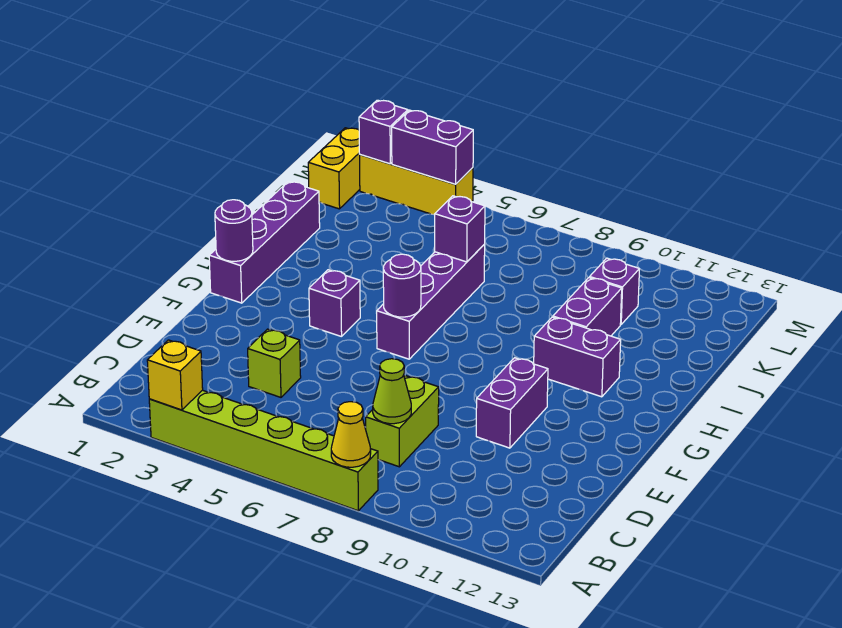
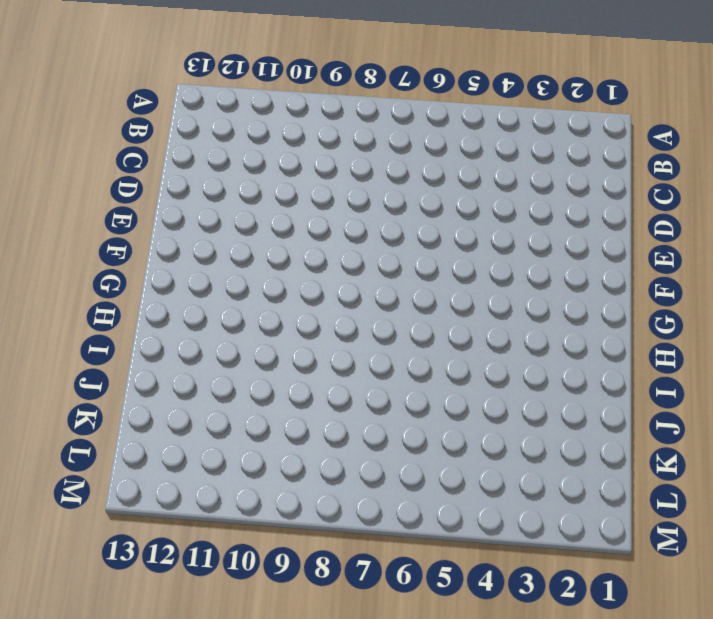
none -> lime 1x6 brick [149,390,378,511]
none -> lime 1x2 brick [366,376,439,467]
none -> lime 1x1 brick [248,329,301,397]

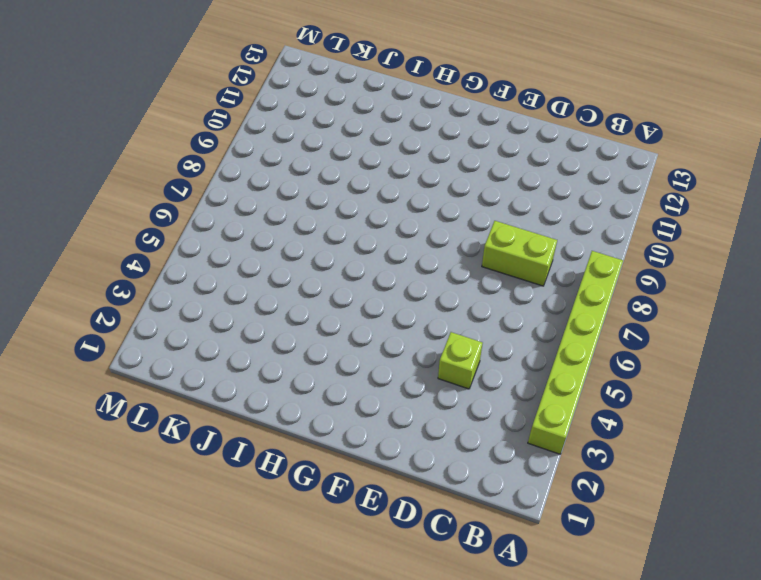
none -> purple 1x2 brick [476,358,548,448]
none -> purple 1x4 brick [209,181,320,303]
none -> purple 1x1 brick [309,270,360,337]

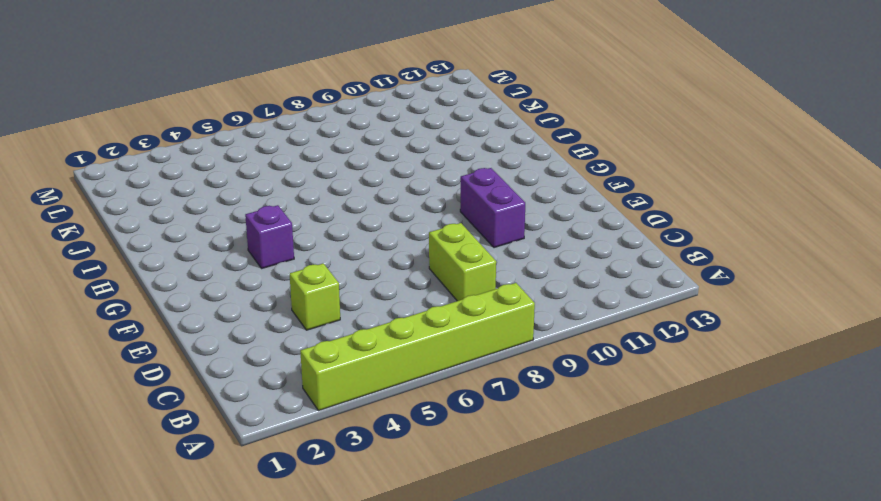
none -> purple 1x4 brick [209,181,320,303]
none -> purple 1x4 brick [377,244,485,359]
none -> purple 1x2 brick [534,317,621,397]

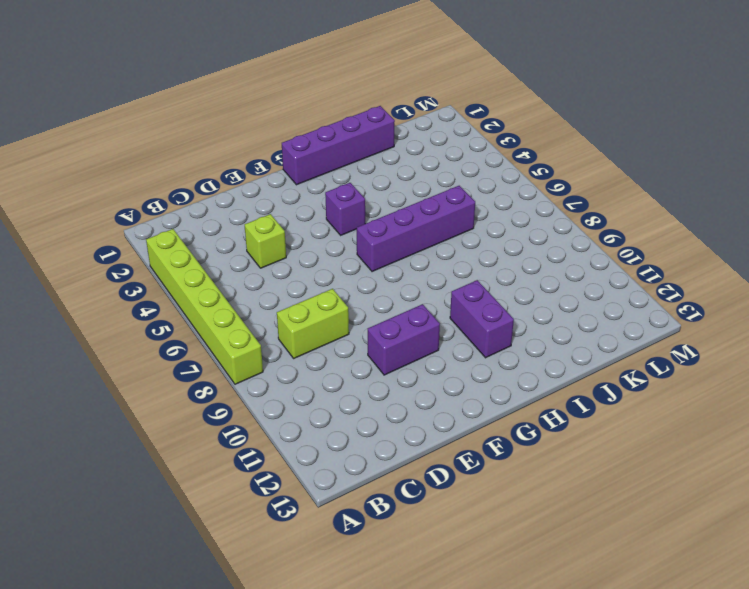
none -> purple 1x2 brick [553,278,622,336]
none -> purple 1x1 brick [590,258,639,325]
none -> yellow 1x2 brick [308,128,360,209]

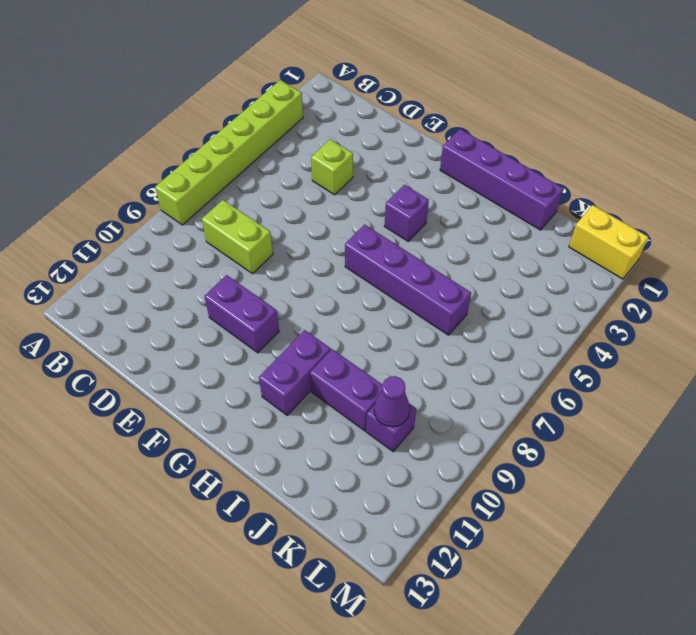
purple 1x1 cone [374,376,410,427] -> none
none -> yellow 1x3 brick [360,155,473,215]
none -> yellow 1x1 brick [147,340,203,410]
none -> yellow 1x1 cone [331,402,371,467]

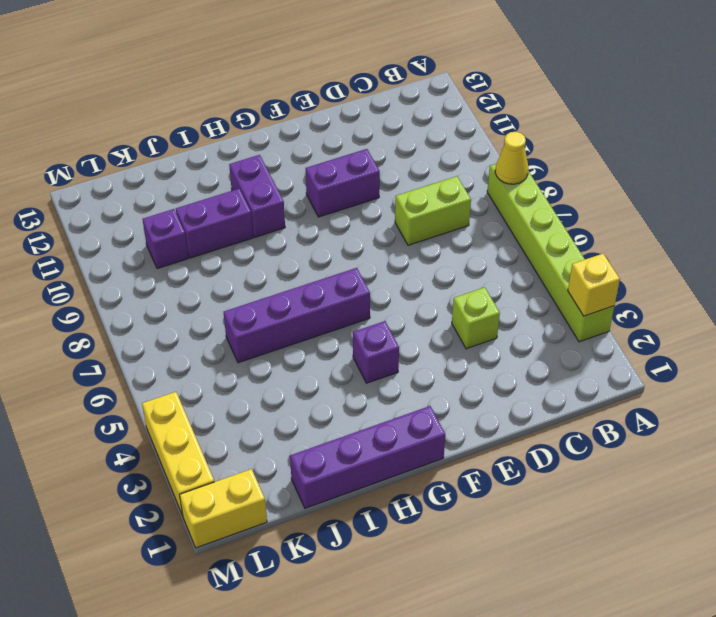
none -> lime 1x1 cone [373,359,411,424]
none -> purple 1x1 round brick [215,200,253,261]
none -> purple 1x1 round brick [383,254,421,317]

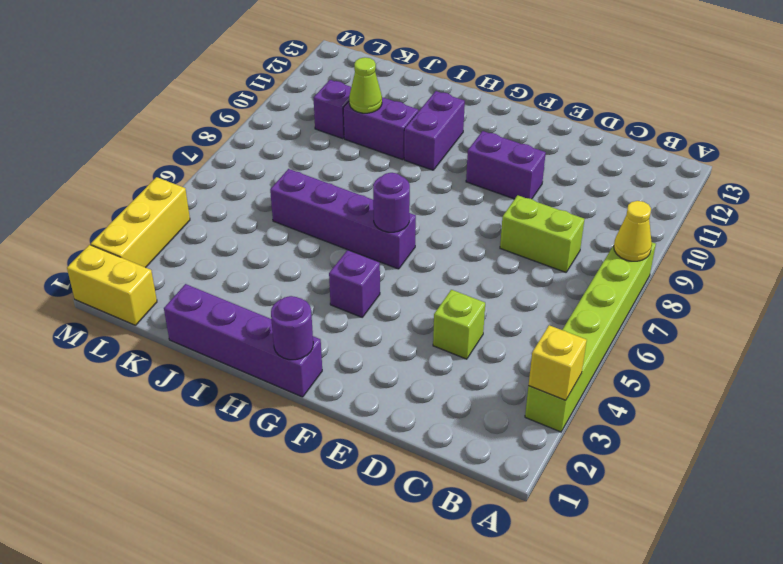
lime 1x1 cone [349,57,382,113] -> lime 1x1 cone moved to [373,359,411,424]
none -> purple 1x1 brick [435,196,485,262]
none -> purple 1x1 brick [359,100,408,164]
none -> purple 1x2 brick [392,110,473,184]

